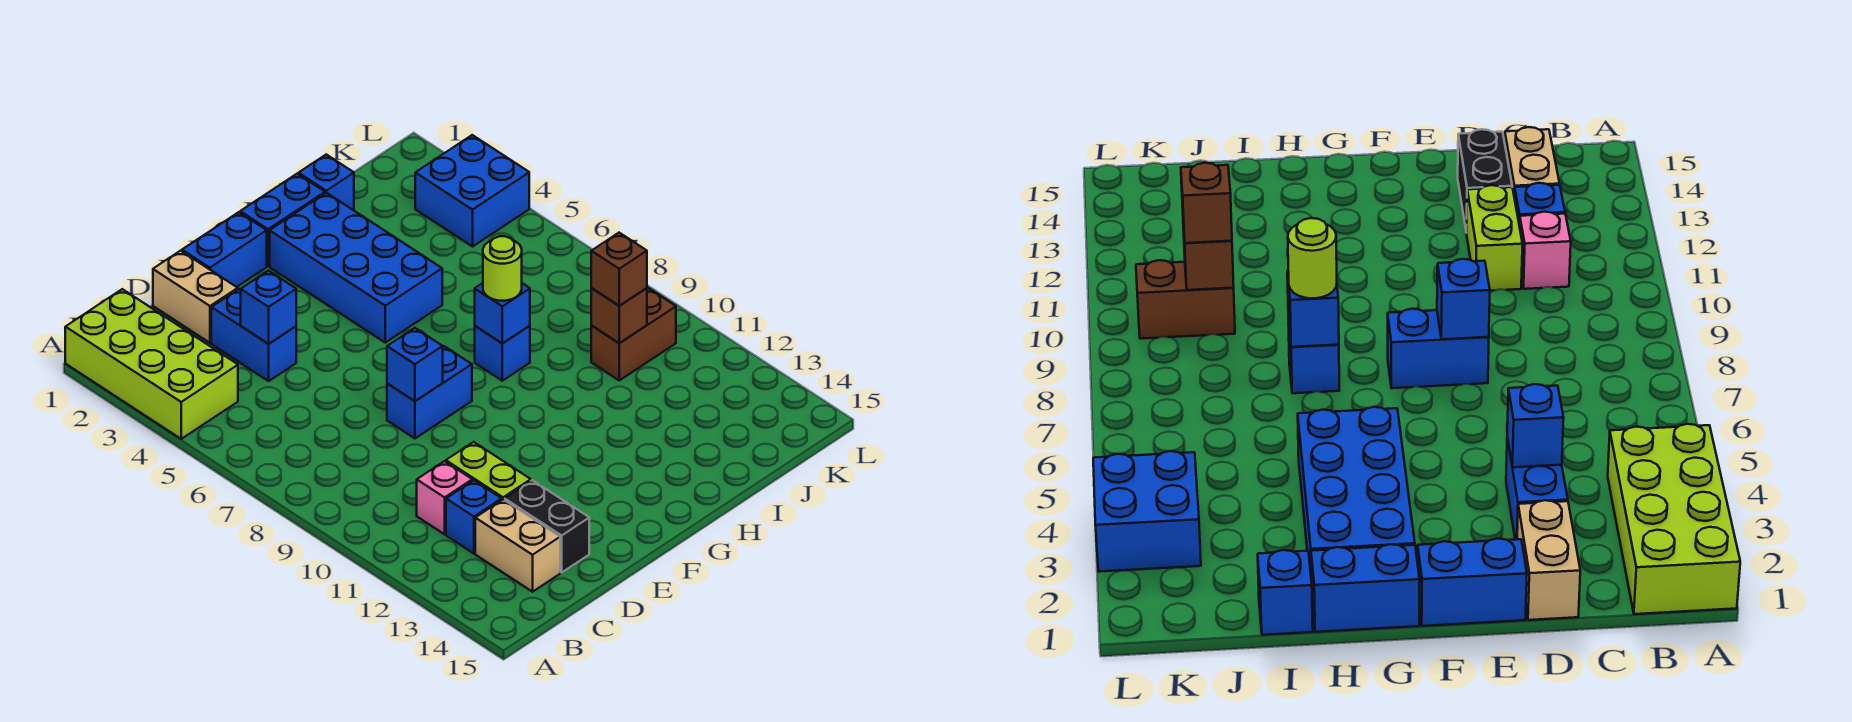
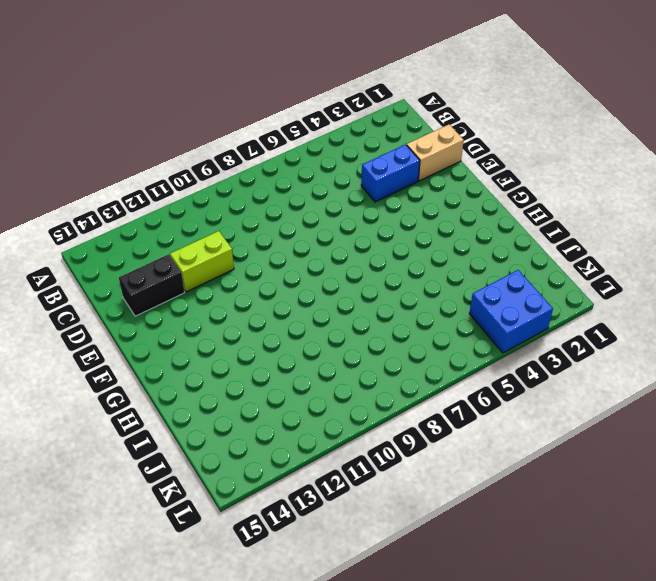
none -> lime 2x4 brick [65,289,238,439]
none -> pink 1x1 brick [417,461,472,534]
none -> blue 1x1 brick [446,480,502,553]

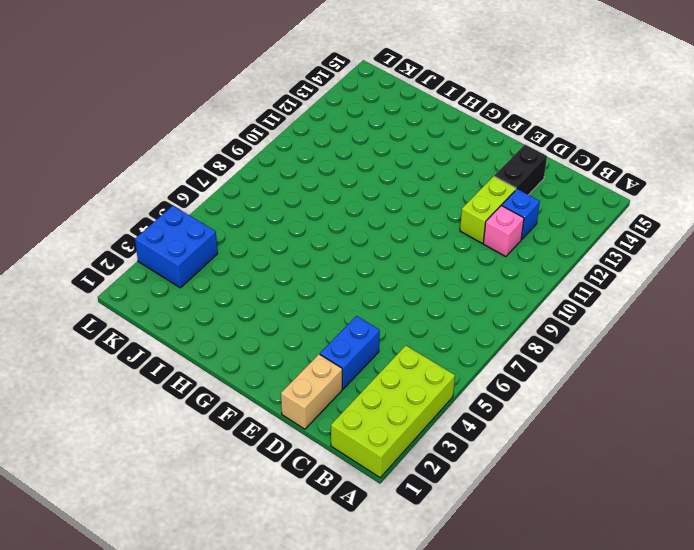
none -> tan 1x2 brick [475,500,560,592]
none -> blue 1x2 brick [182,212,267,287]
none -> blue 1x2 brick [387,346,472,438]

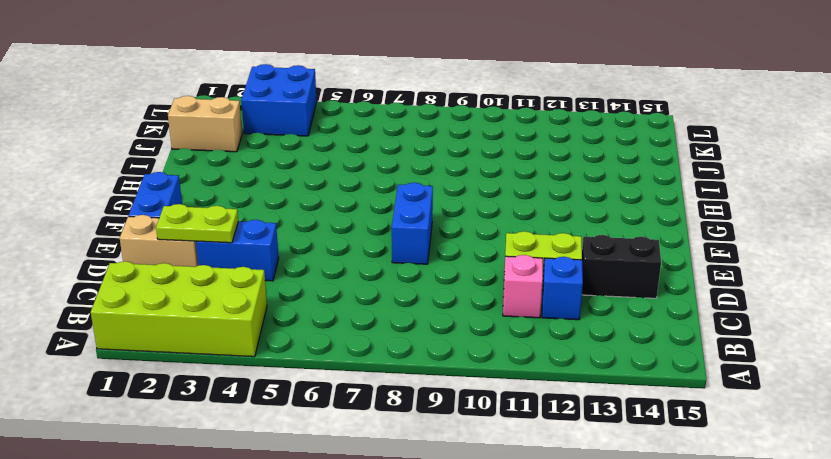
lime 1x2 plate [156,204,238,243] -> none
tan 1x2 brick [168,96,242,152] -> tan 1x2 brick moved to [475,500,560,592]
none -> blue 1x2 brick [240,174,325,266]
none -> blue 2x4 brick [270,193,442,343]
none -> blue 1x1 brick [475,326,530,381]

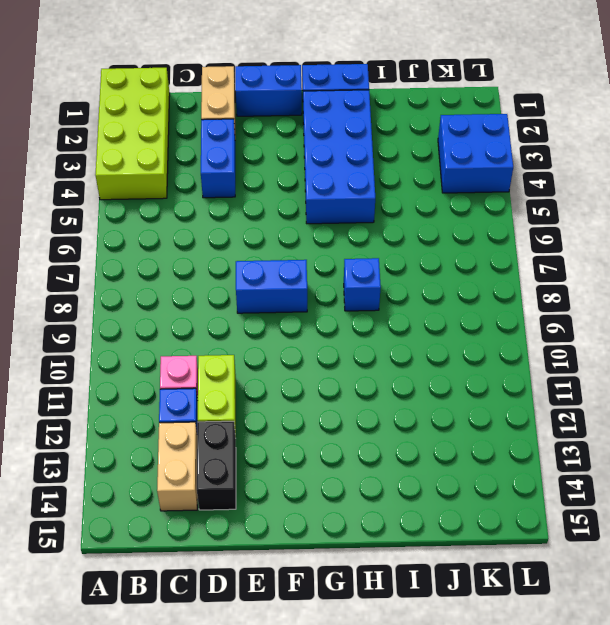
none -> blue 1x1 brick [299,154,354,210]
none -> brown 1x2 brick [591,288,676,380]
none -> blue 1x1 brick [241,271,296,344]

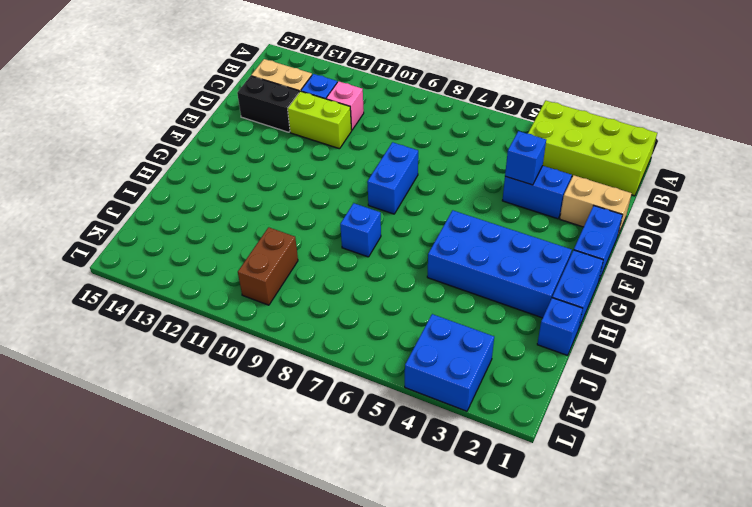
none -> blue 1x1 brick [387,328,443,401]
none -> blue 1x1 brick [475,283,530,344]
none -> brown 1x1 brick [591,288,647,343]

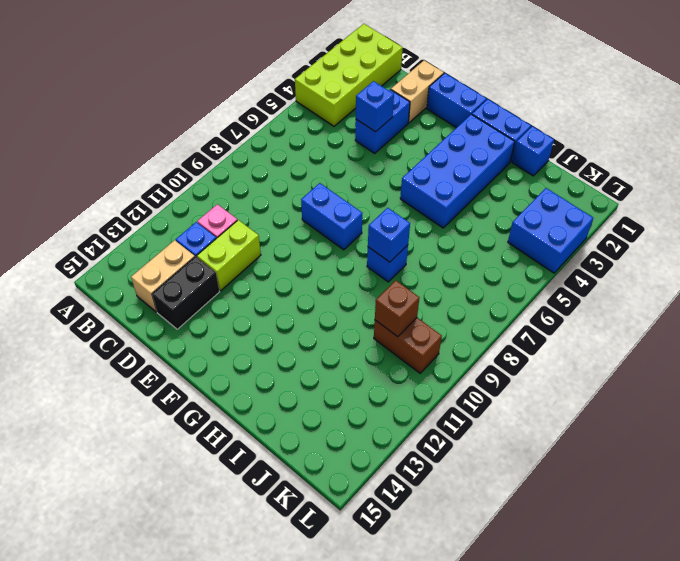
none -> blue 1x1 brick [387,328,443,401]
none -> lime 1x1 round brick [483,236,522,301]
none -> brown 1x1 brick [591,233,647,306]

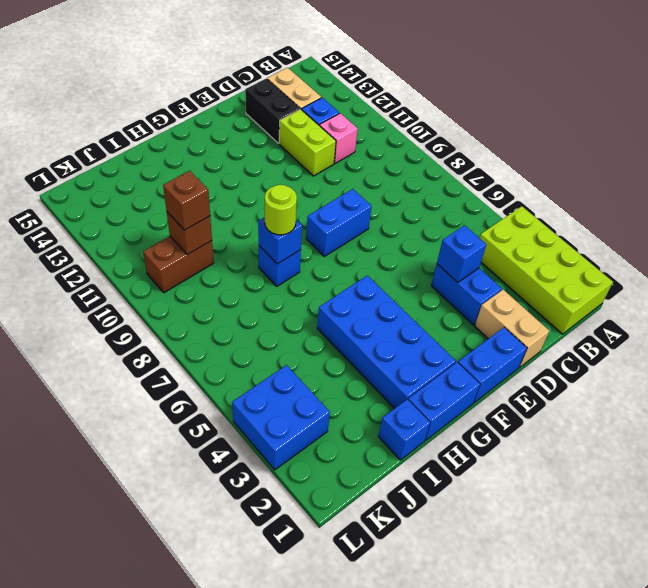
none -> blue 1x1 brick [387,328,443,401]

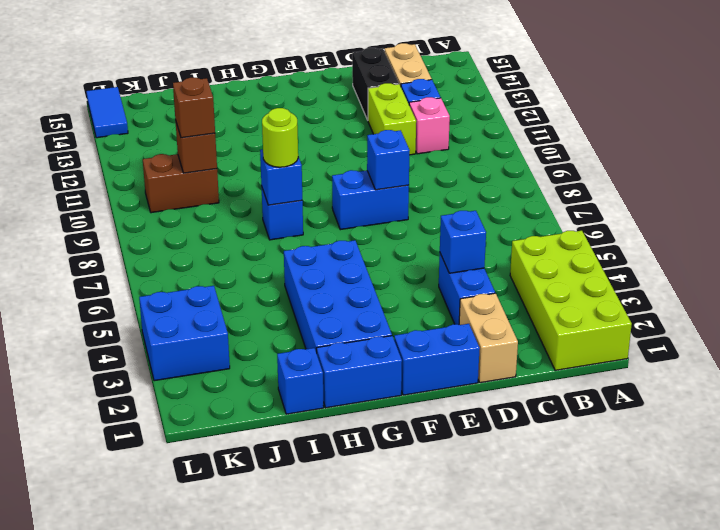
blue 1x2 tile [86,87,128,138] -> none

